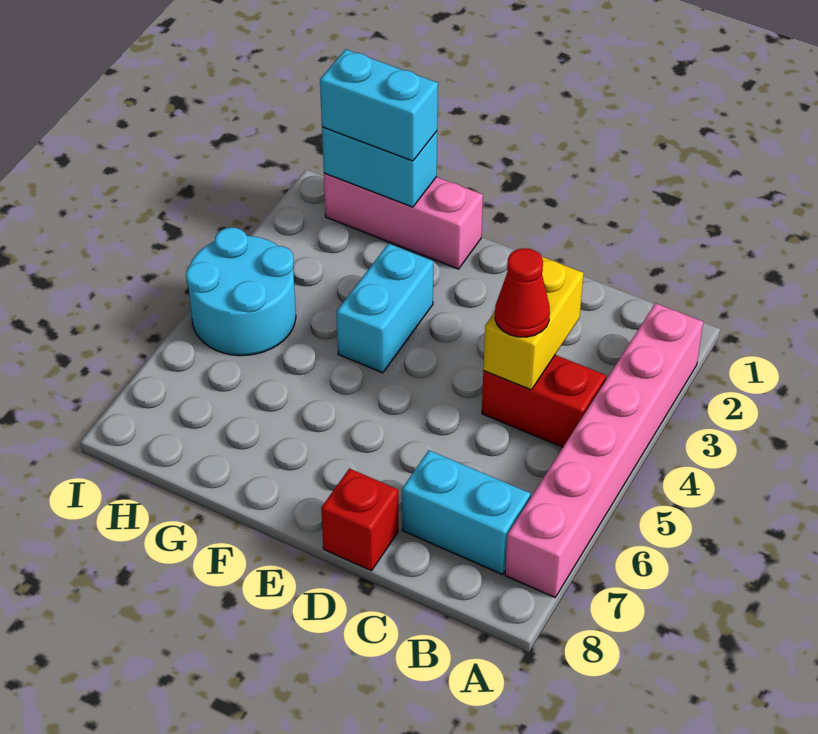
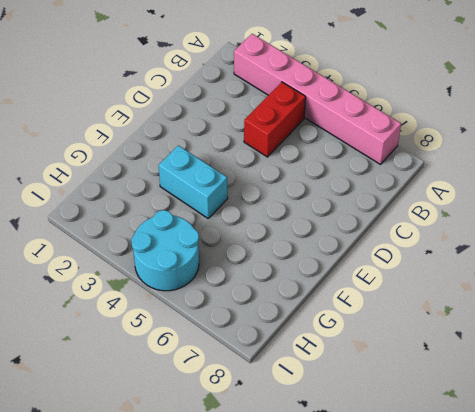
none -> cyan 1x2 brick [402,450,530,574]
none -> red 1x1 brick [321,469,398,571]

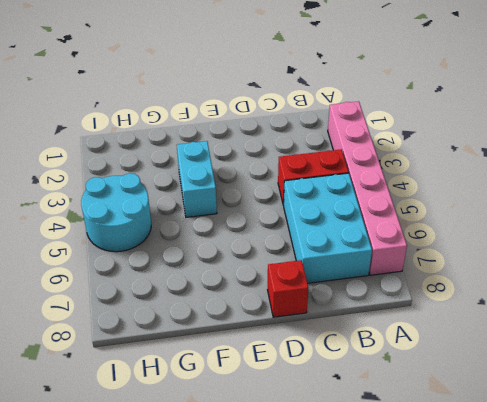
cyan 2x3 brick [284,173,372,283] -> cyan 1x2 brick [402,450,530,574]
none -> pink 1x3 brick [324,173,483,269]
none -> yellow 1x2 brick [483,257,584,390]

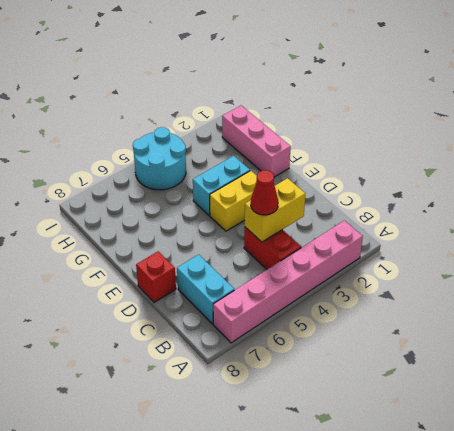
yellow 1x2 brick [210,171,257,231] -> none
none -> cyan 1x2 brick [322,127,437,207]
none -> cyan 1x2 brick [320,49,438,161]

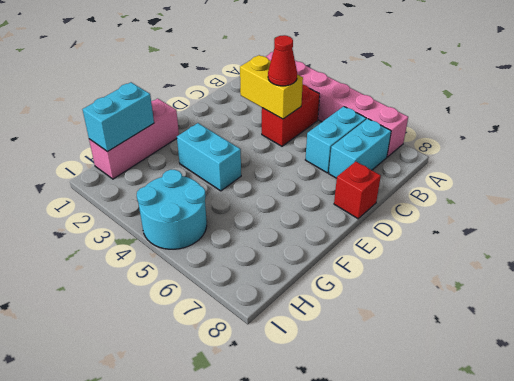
cyan 1x2 brick [305,106,366,173] -> cyan 1x2 brick moved to [320,49,438,161]

